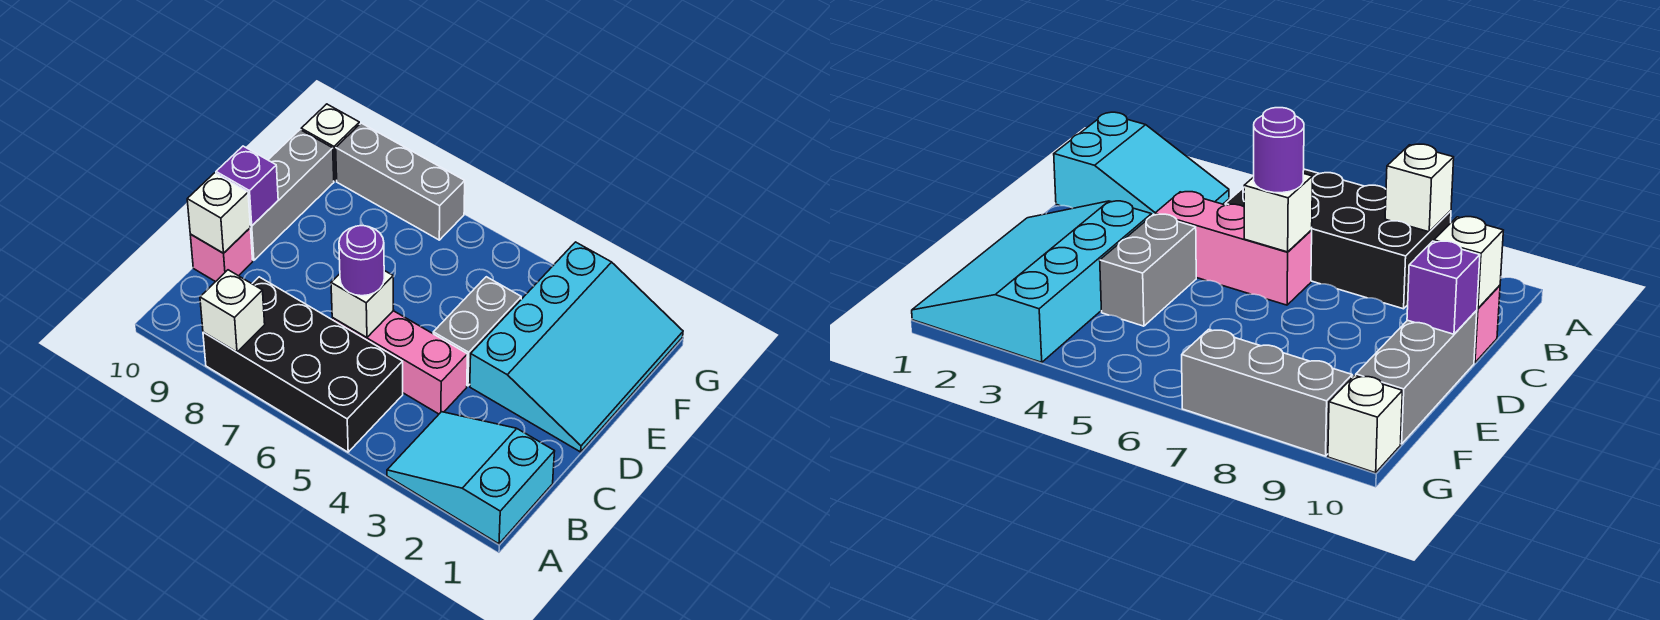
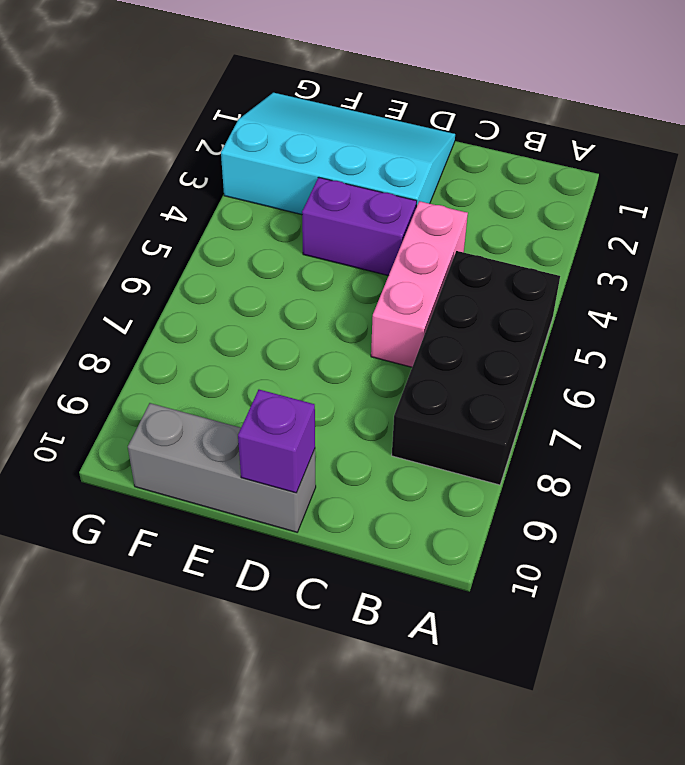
purple 1x2 brick [302,177,417,276] -> grey 1x2 brick [433,277,521,386]
none -> cyan 2x3 slope [387,412,555,544]
none -> pink 1x1 brick [190,228,253,282]
none -> grey 1x3 brick [336,123,465,240]

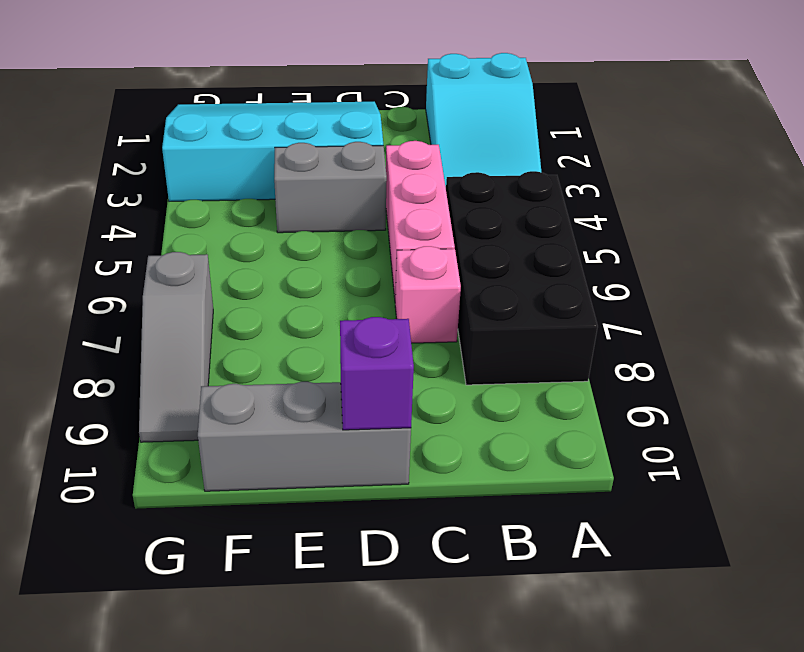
pink 1x1 brick [395,246,461,343] -> pink 1x1 brick moved to [190,228,253,282]
grey 1x3 slope [139,252,213,442] -> grey 1x3 brick [336,123,465,240]
none -> white 1x1 brick [301,104,359,181]
none -> white 1x1 brick [200,270,265,352]
none -> white 1x1 brick [331,271,393,338]

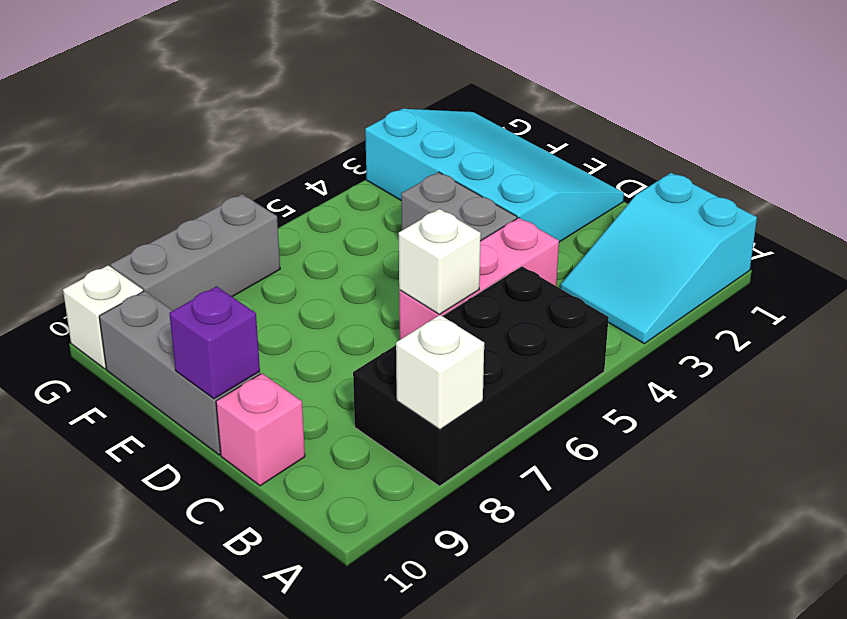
none -> white 1x1 brick [187,173,251,253]
none -> purple 1x1 round brick [339,226,384,296]

